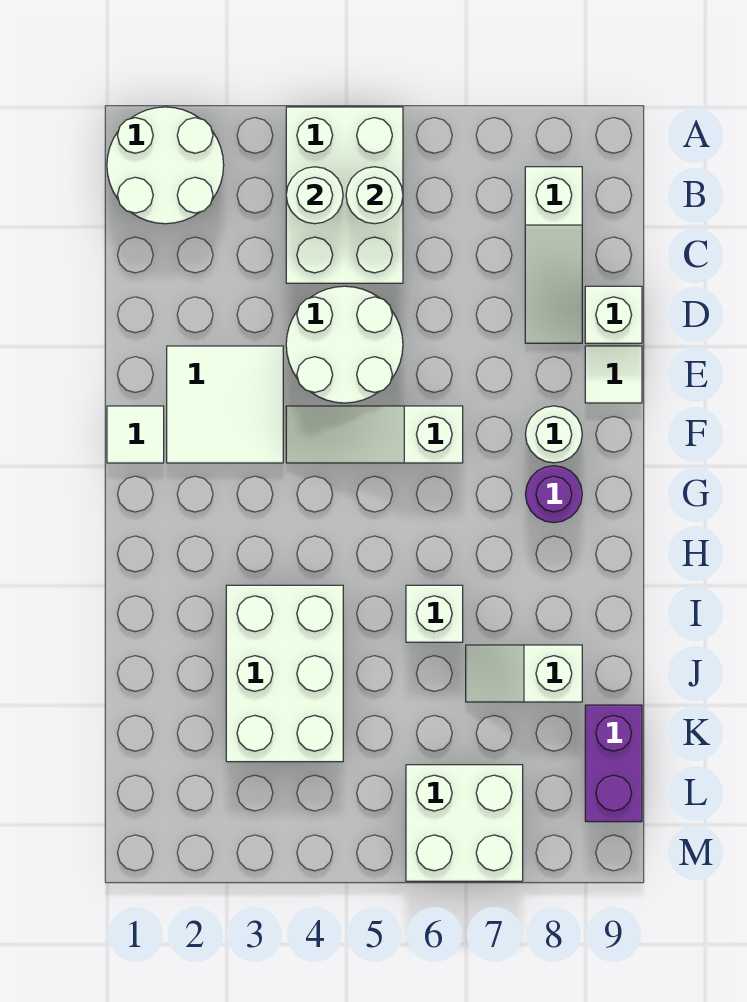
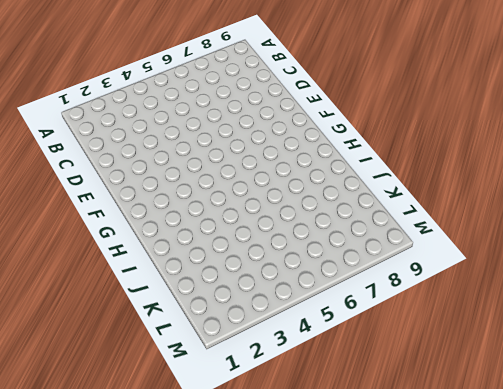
none -> white 2x2 round brick [107,107,224,224]
none -> white 2x3 brick [286,107,403,283]
none -> white 1x3 slope [525,167,582,343]

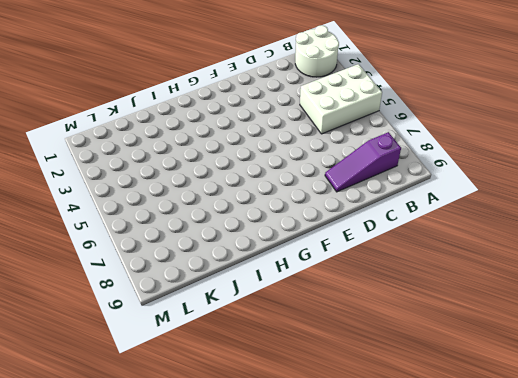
purple 1x3 slope [325,132,401,192] -> white 1x3 slope [525,167,582,343]
none -> white 2x2 round brick [286,286,403,403]
none -> white 1x1 brick [585,286,642,343]
none -> white 2x2 tile [167,346,283,463]

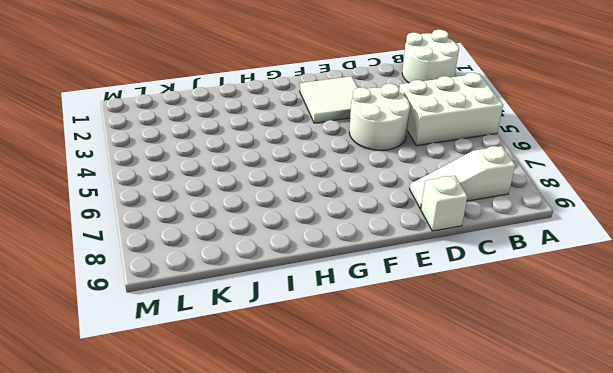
none -> white 1x1 tile [585,346,642,403]
none -> white 1x1 tile [107,406,164,463]
none -> white 1x3 slope [286,406,463,463]

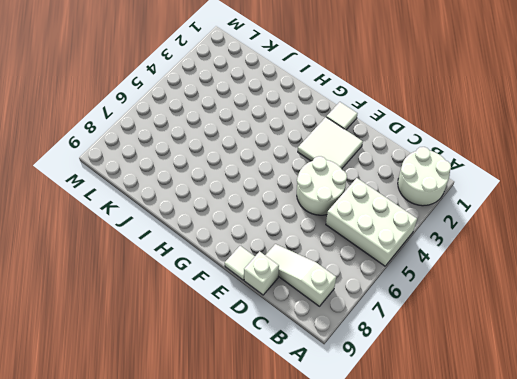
none -> white 1x3 slope [286,406,463,463]
none -> white 1x1 round brick [525,406,582,463]
none -> purple 1x1 round brick [525,466,582,523]

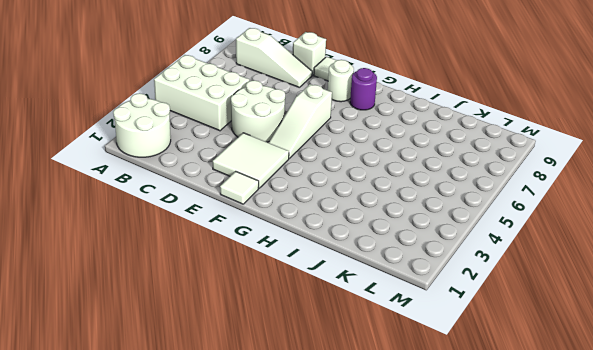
none -> white 2x3 brick [226,585,343,762]
none -> white 1x1 brick [406,585,463,642]
none -> white 1x2 slope [466,645,582,702]

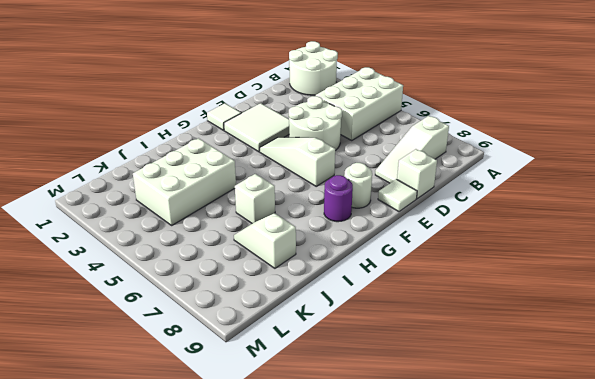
none -> purple 1x2 brick [585,705,642,822]
none -> white 2x2 brick [406,765,523,881]
none -> white 1x1 round brick [286,167,343,224]

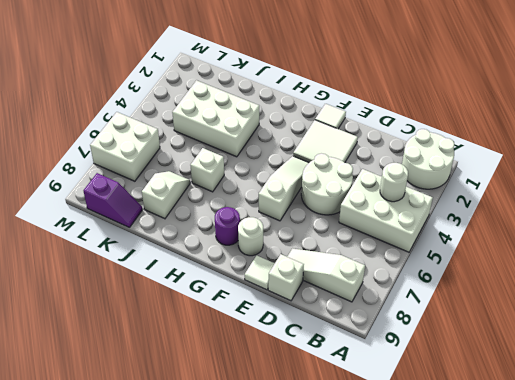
purple 1x2 slope [84,173,142,227] -> purple 1x2 brick [585,705,642,822]
none -> white 1x1 round brick [346,167,403,224]

